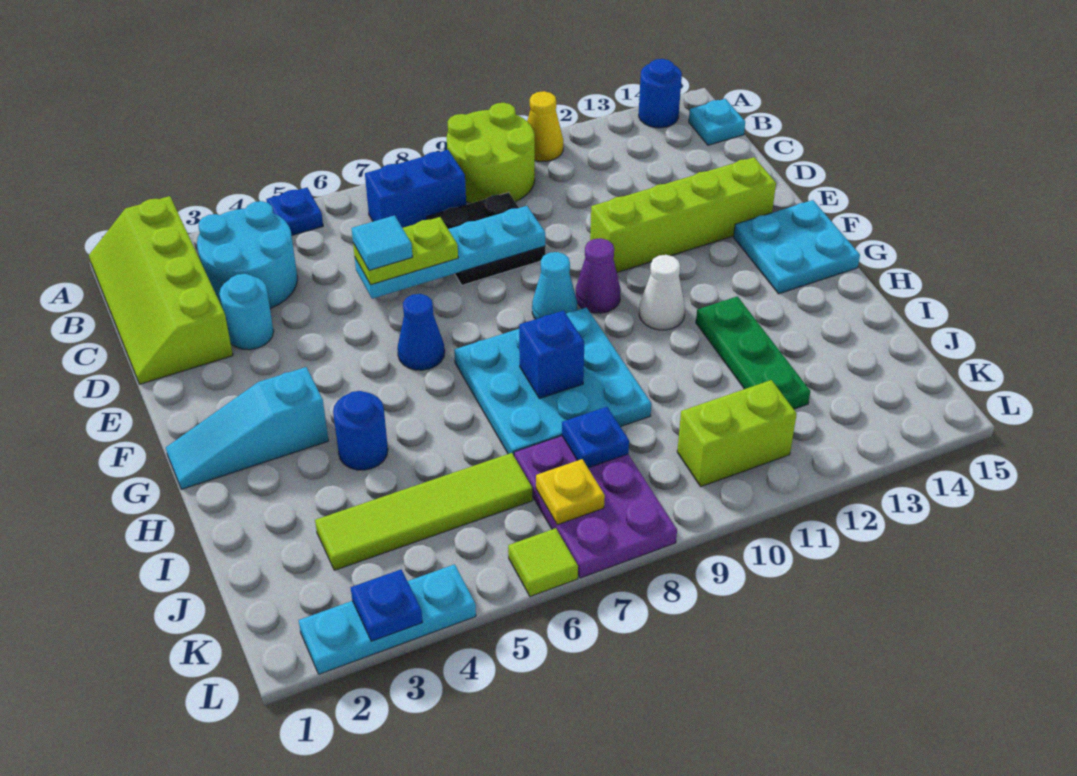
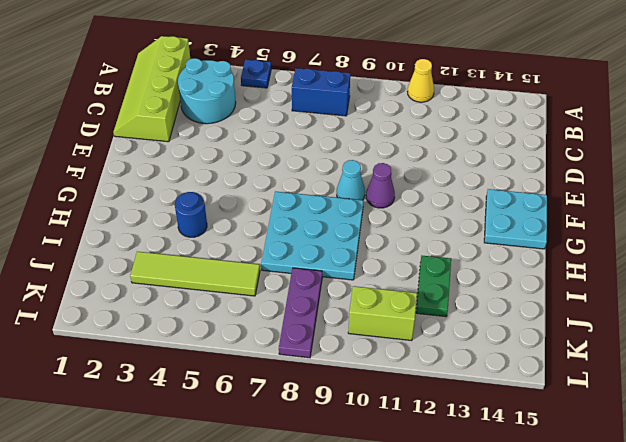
green 1x2 plate [416,256,451,317] -> green 1x3 plate [696,296,810,409]
purple 1x3 plate [279,268,322,358] -> purple 2x3 plate [514,436,677,578]
none -> lime 2x2 round brick [447,103,535,203]
none -> blue 1x1 round brick [639,59,682,128]
none -> cyan 1x1 plate [689,99,745,145]
none -> black 2x2 plate [427,192,545,285]

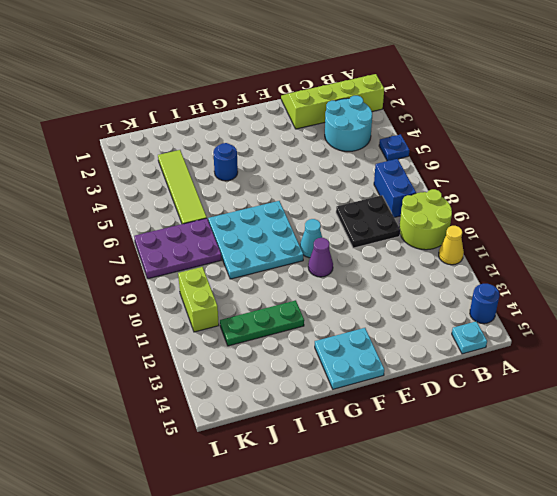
none -> cyan 1x1 round brick [219,274,274,350]
none -> lime 1x4 brick [590,157,776,272]
none -> blue 1x1 cone [397,294,445,370]
none -> cyan 1x3 slope [166,367,328,489]

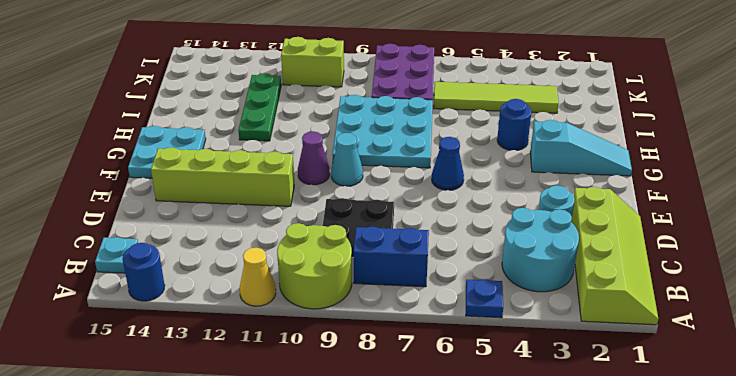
none -> white 1x1 cone [639,255,685,330]
none -> cyan 1x3 plate [298,564,476,674]
none -> lime 1x1 tile [508,528,578,597]
none -> cyan 1x4 plate [355,206,545,299]

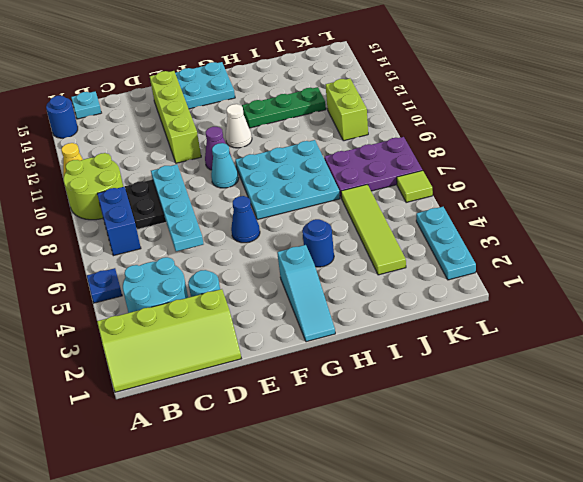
none -> blue 1x1 brick [519,310,584,399]
none -> blue 1x1 plate [562,407,629,468]
none -> yellow 1x1 plate [536,459,605,525]
none -> blue 1x1 plate [351,570,422,641]

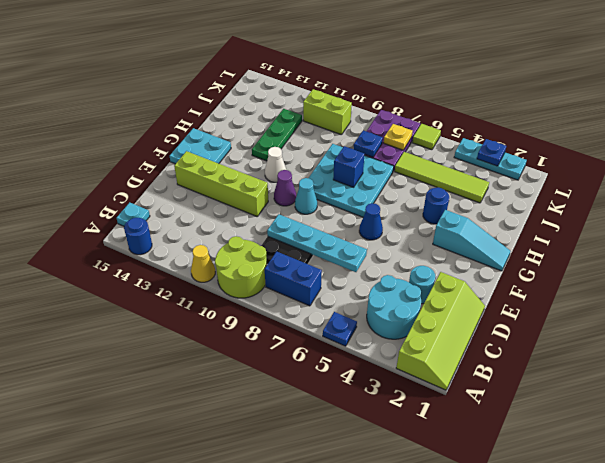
none -> lime 1x2 plate [353,217,458,285]
none -> cyan 1x1 tile [352,215,413,270]

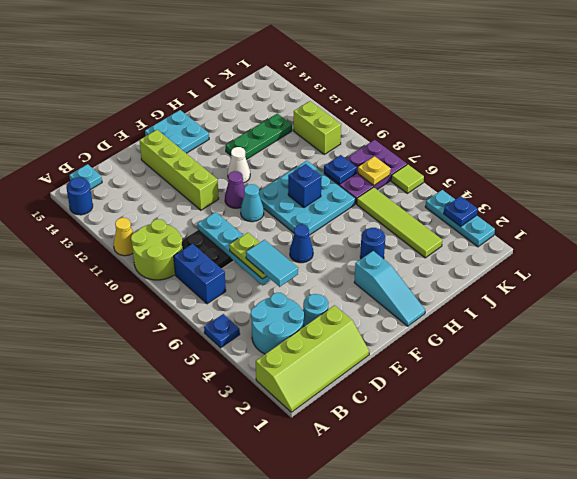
cyan 1x2 tile [246,240,298,287] -> cyan 1x1 tile [352,215,413,270]

